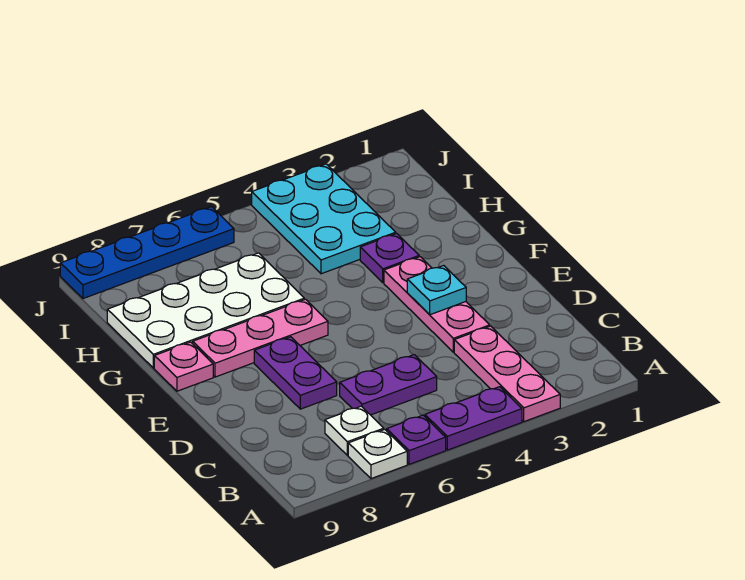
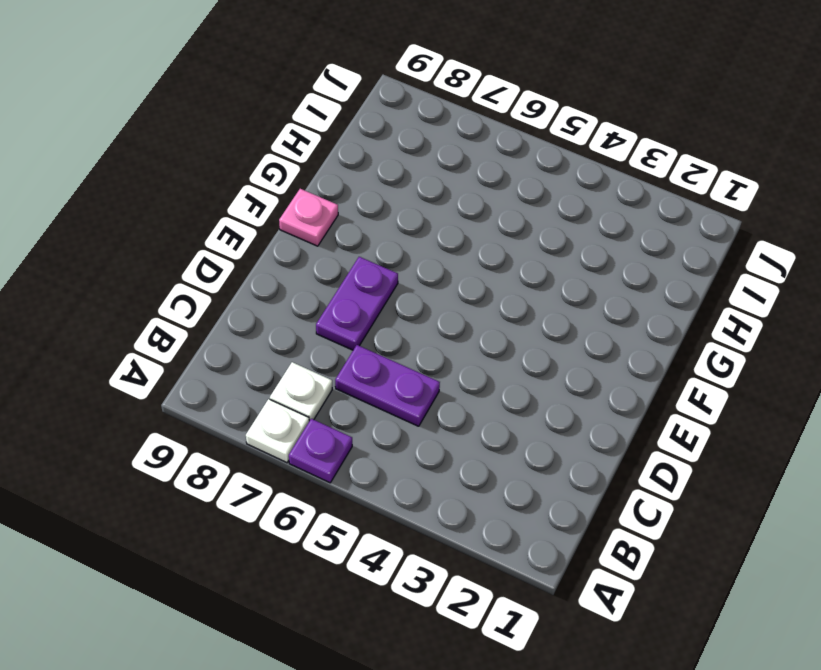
none -> pink 1x3 plate [454,326,560,422]
none -> purple 1x2 plate [425,387,522,450]
none -> pink 1x3 plate [384,257,490,352]

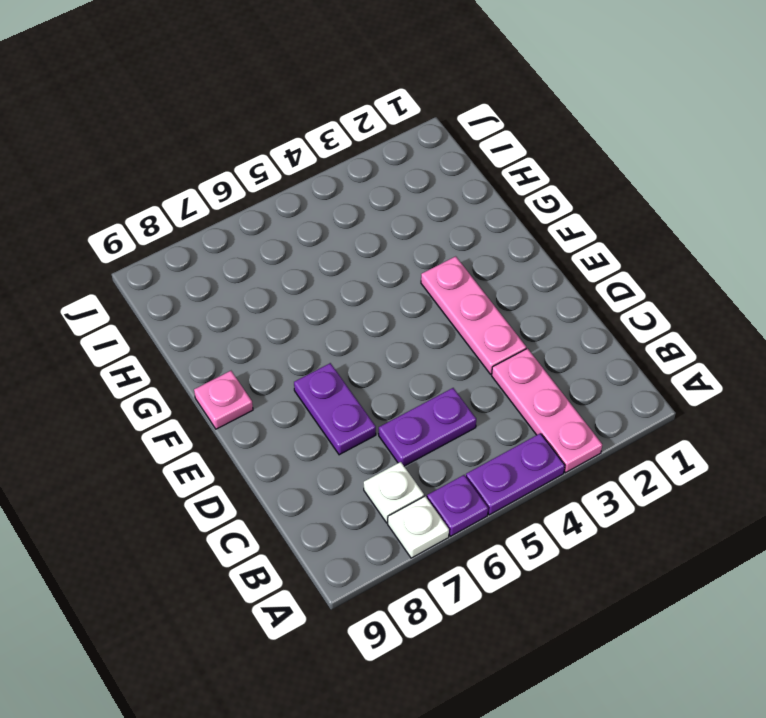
none -> pink 1x3 plate [193,299,328,377]
none -> purple 1x1 plate [360,233,419,283]
none -> white 2x4 plate [107,253,304,368]

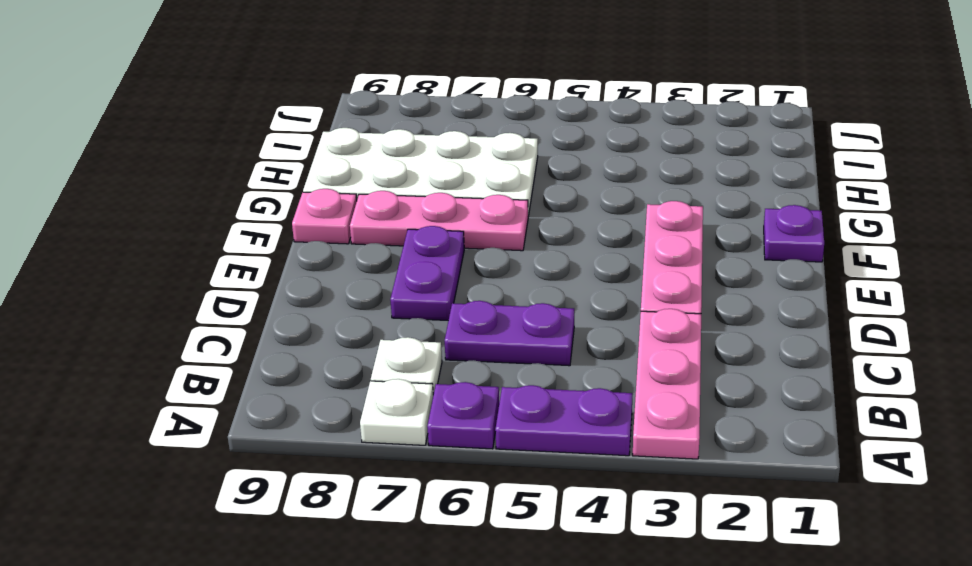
purple 1x1 plate [764,205,824,262] -> purple 1x1 plate moved to [360,233,419,283]
none -> cyan 2x3 plate [252,164,396,274]
none -> blue 1x4 plate [60,207,234,299]
none -> cyan 1x1 plate [407,266,466,315]

